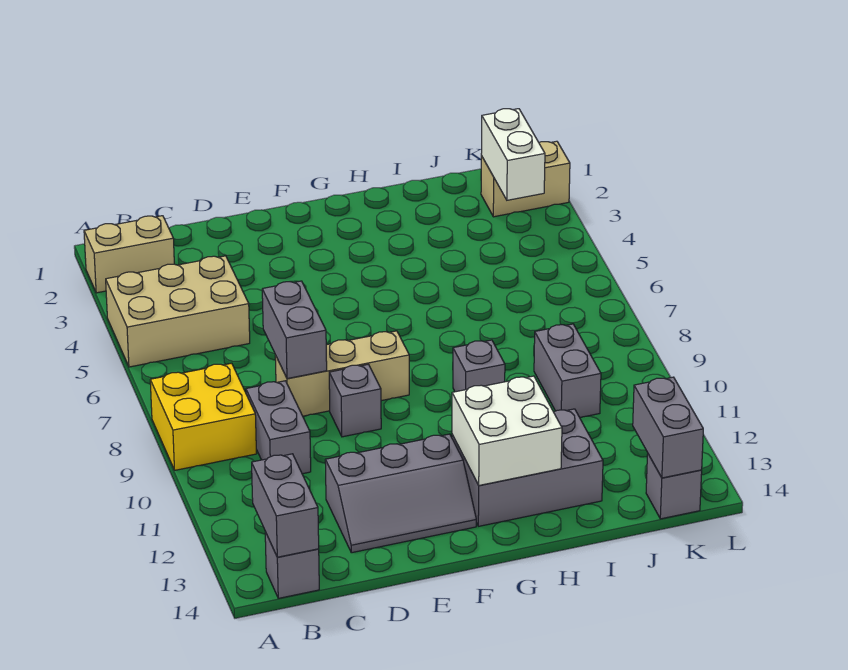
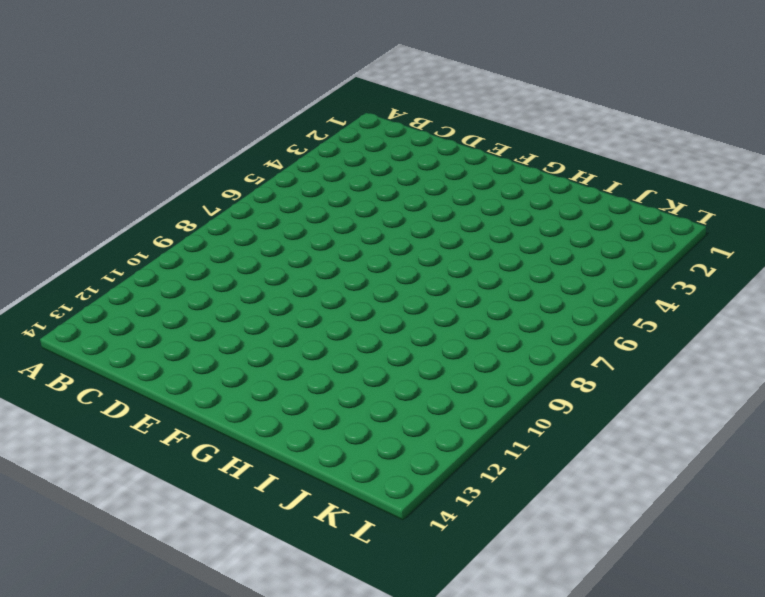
none -> tan 1x2 brick [84,216,174,293]
none -> tan 2x3 brick [106,256,250,367]
none -> yellow 2x2 brick [150,363,256,470]

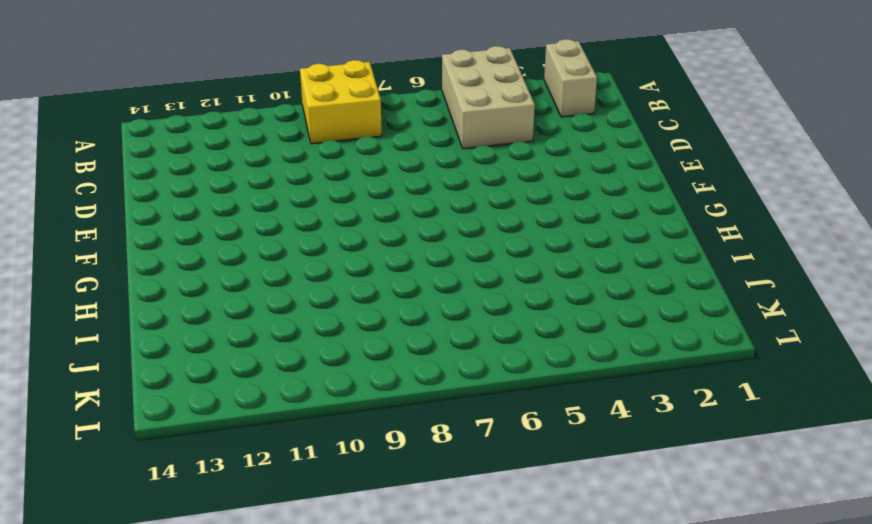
none -> grey 1x1 brick [265,532,319,598]
none -> grey 1x2 brick [246,381,311,474]
none -> tan 1x3 brick [275,331,409,416]

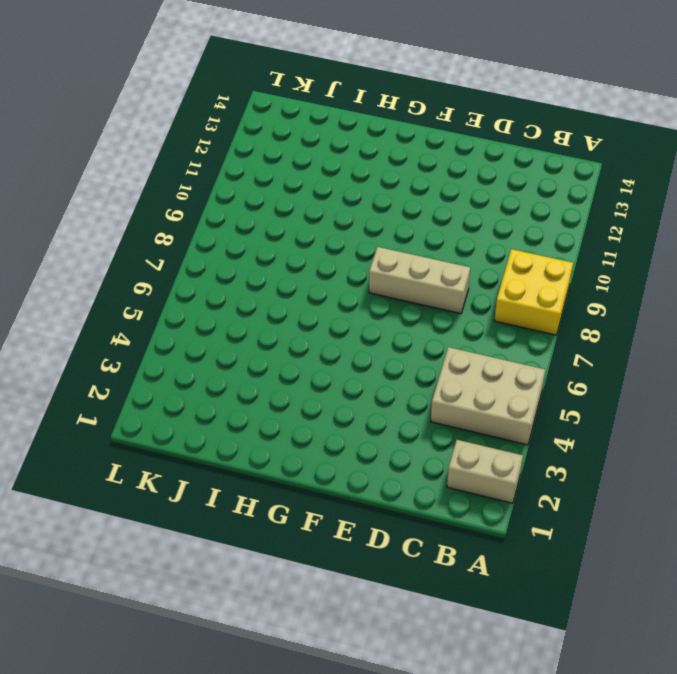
none -> grey 1x1 brick [265,532,319,598]
none -> grey 1x2 brick [246,381,311,474]
none -> grey 2x3 slope [325,434,476,553]

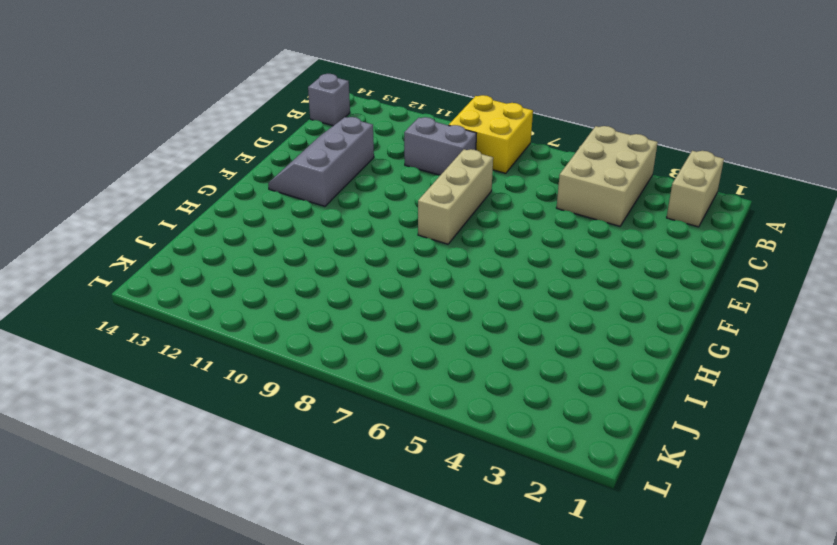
none -> grey 1x1 brick [329,364,381,437]
none -> grey 2x3 brick [452,409,603,526]
none -> grey 1x1 brick [453,340,505,392]

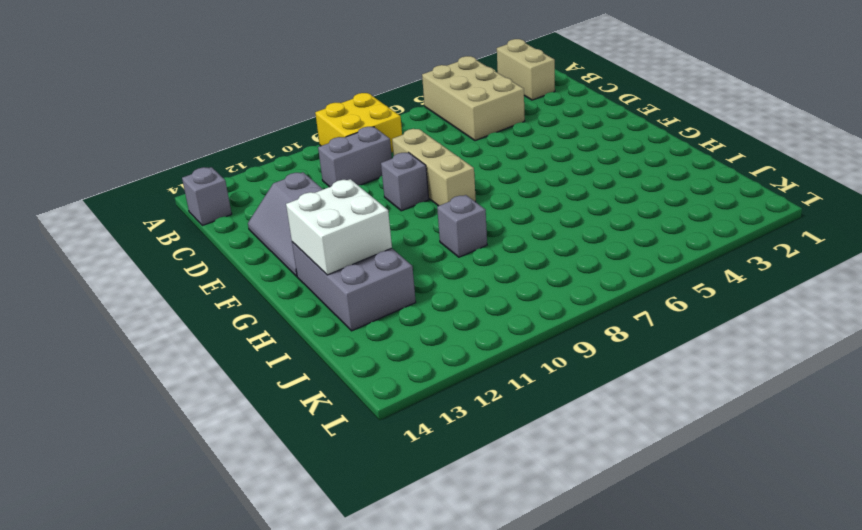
none -> grey 1x2 brick [534,324,601,417]
none -> tan 1x2 brick [481,141,570,217]
none -> grey 1x1 brick [646,454,702,519]

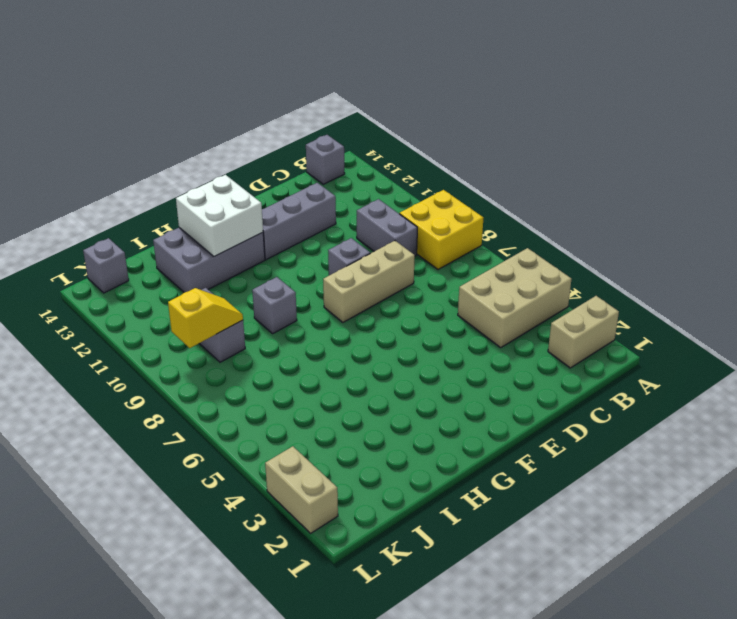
yellow 1x2 slope [168,288,243,348] -> none
tan 1x2 brick [265,446,338,533] -> tan 1x2 brick turned to [481,141,570,217]
none -> grey 1x2 brick [252,454,319,557]
none -> grey 1x2 brick [262,281,327,379]
none -> white 1x2 brick [481,109,545,200]

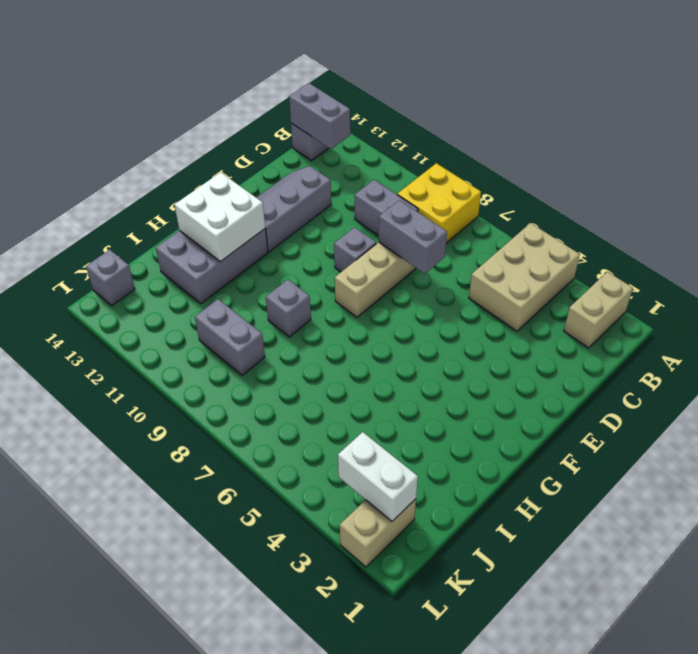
none -> grey 1x2 brick [633,377,703,478]

